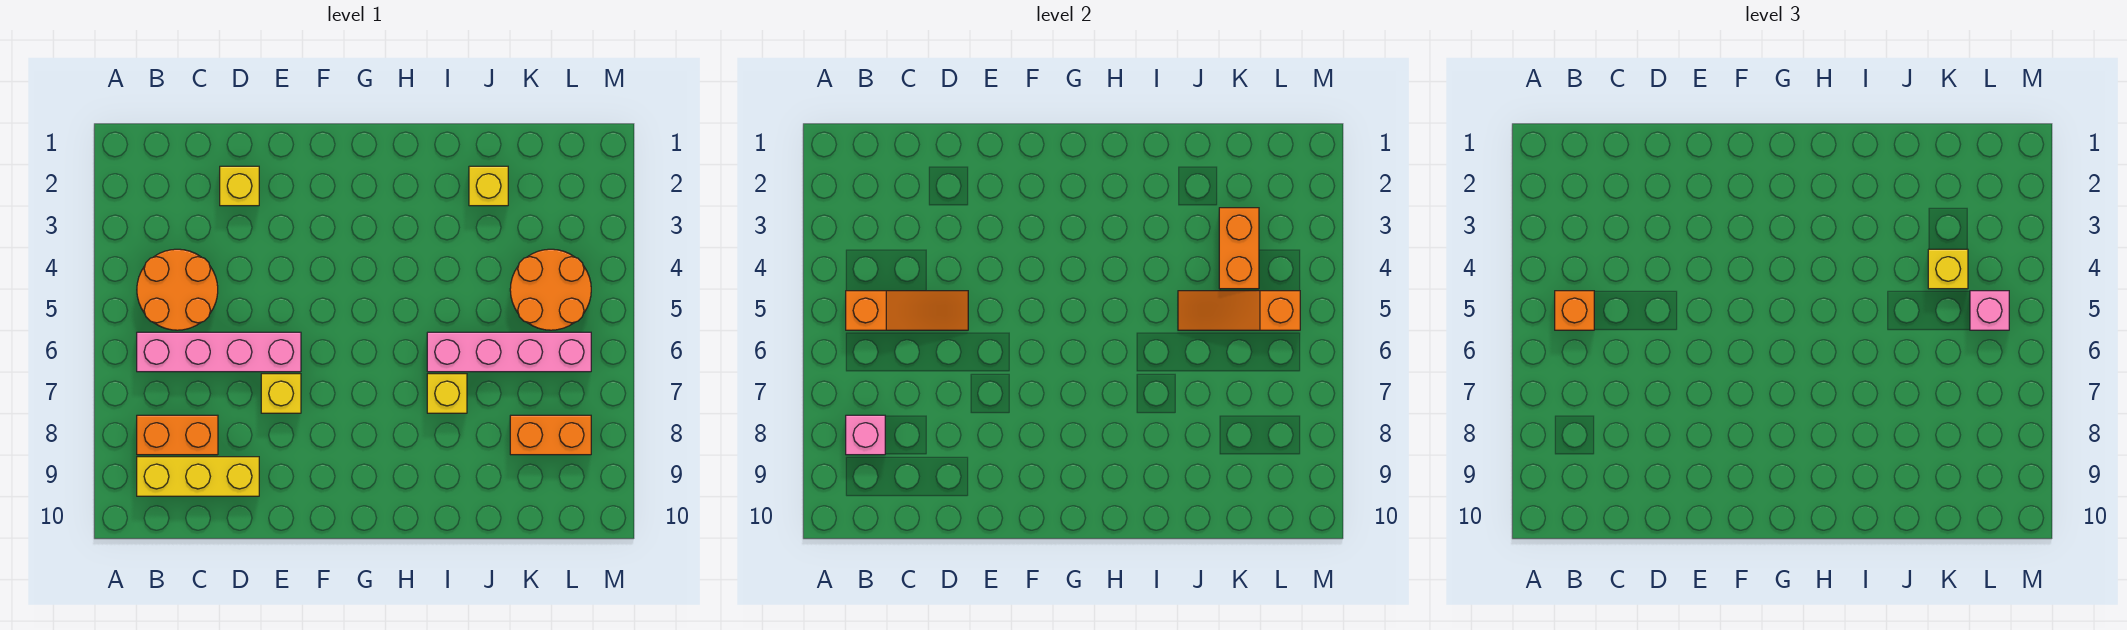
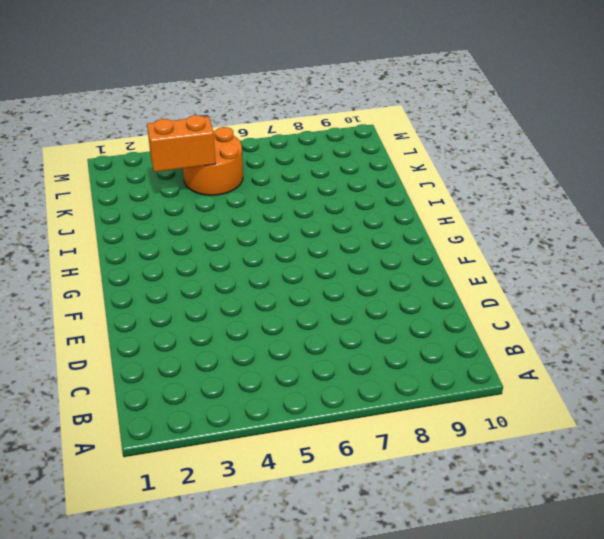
none -> orange 2x2 round brick [137,249,218,330]
none -> pink 1x4 brick [137,332,301,372]
none -> orange 1x2 brick [137,415,218,455]

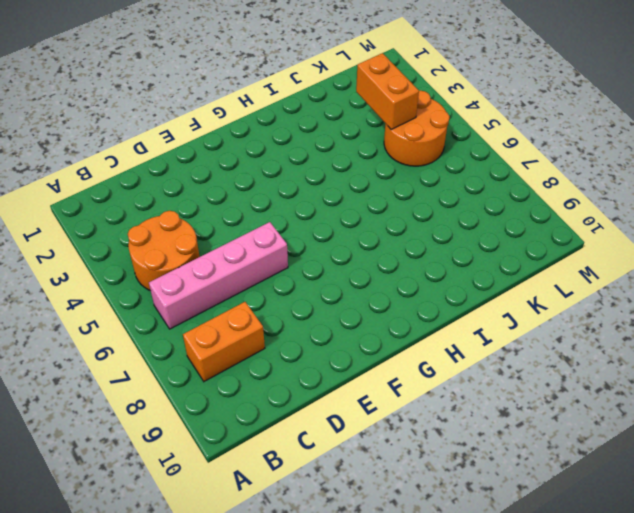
none -> yellow 1x3 brick [137,457,259,496]
none -> yellow 1x1 brick [220,166,259,206]
none -> yellow 1x1 brick [261,374,301,413]

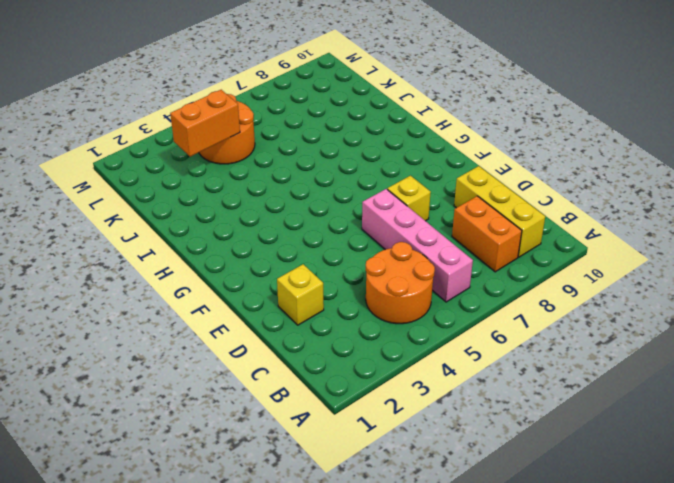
none -> pink 1x4 brick [427,332,591,372]
none -> yellow 1x1 brick [427,374,467,413]
none -> yellow 1x1 brick [469,166,508,206]

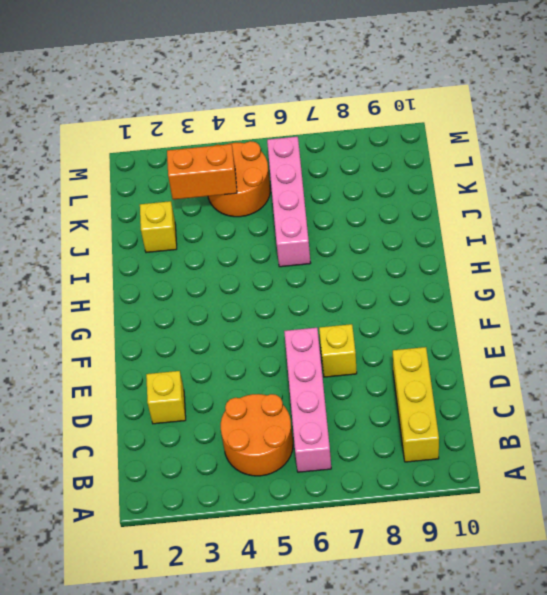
none -> orange 1x2 brick [137,415,218,455]
none -> yellow 1x1 brick [427,374,467,413]
none -> orange 1x2 brick [510,415,591,455]

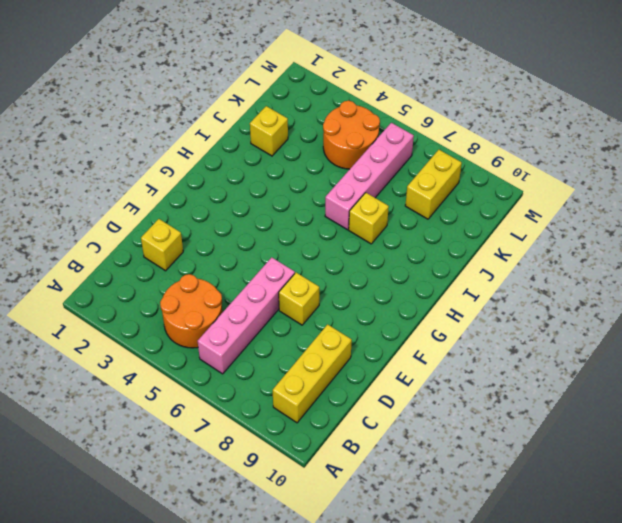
yellow 1x2 brick [405,150,462,219] -> orange 1x2 brick [510,415,591,455]
none -> orange 1x2 brick [137,415,218,455]
none -> orange 1x3 slope [846,291,968,330]
none -> pink 1x1 brick [846,415,885,455]

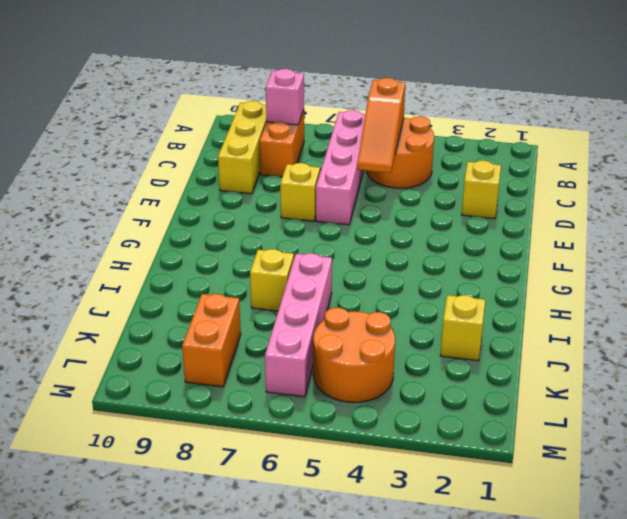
none -> orange 1x3 slope [1178,291,1300,330]
none -> orange 1x2 brick [1219,208,1259,289]
none -> orange 1x1 brick [1555,291,1594,330]

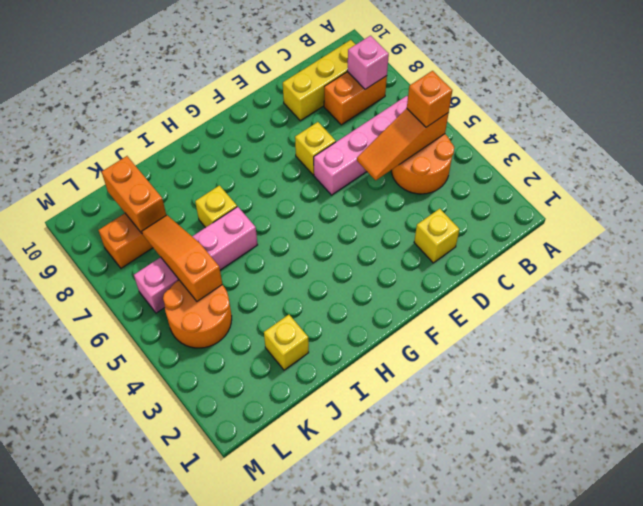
orange 1x3 slope [142,215,222,301] -> orange 1x3 slope turned to [1178,291,1300,330]
orange 1x2 brick [102,156,166,233] -> orange 1x2 brick moved to [1219,208,1259,289]
none -> yellow 1x1 brick [1928,249,1968,289]
none -> pink 1x1 brick [1970,291,2009,330]

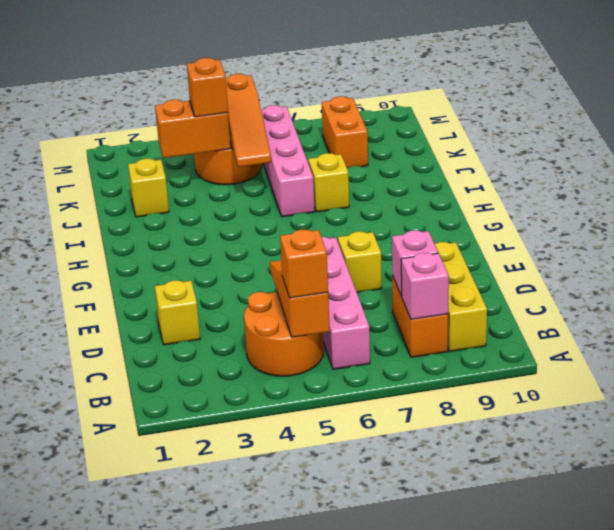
pink 1x1 brick [392,231,438,296] -> pink 1x1 brick moved to [1970,291,2009,330]
orange 1x1 brick [187,58,228,117] -> yellow 1x1 brick [1928,249,1968,289]

